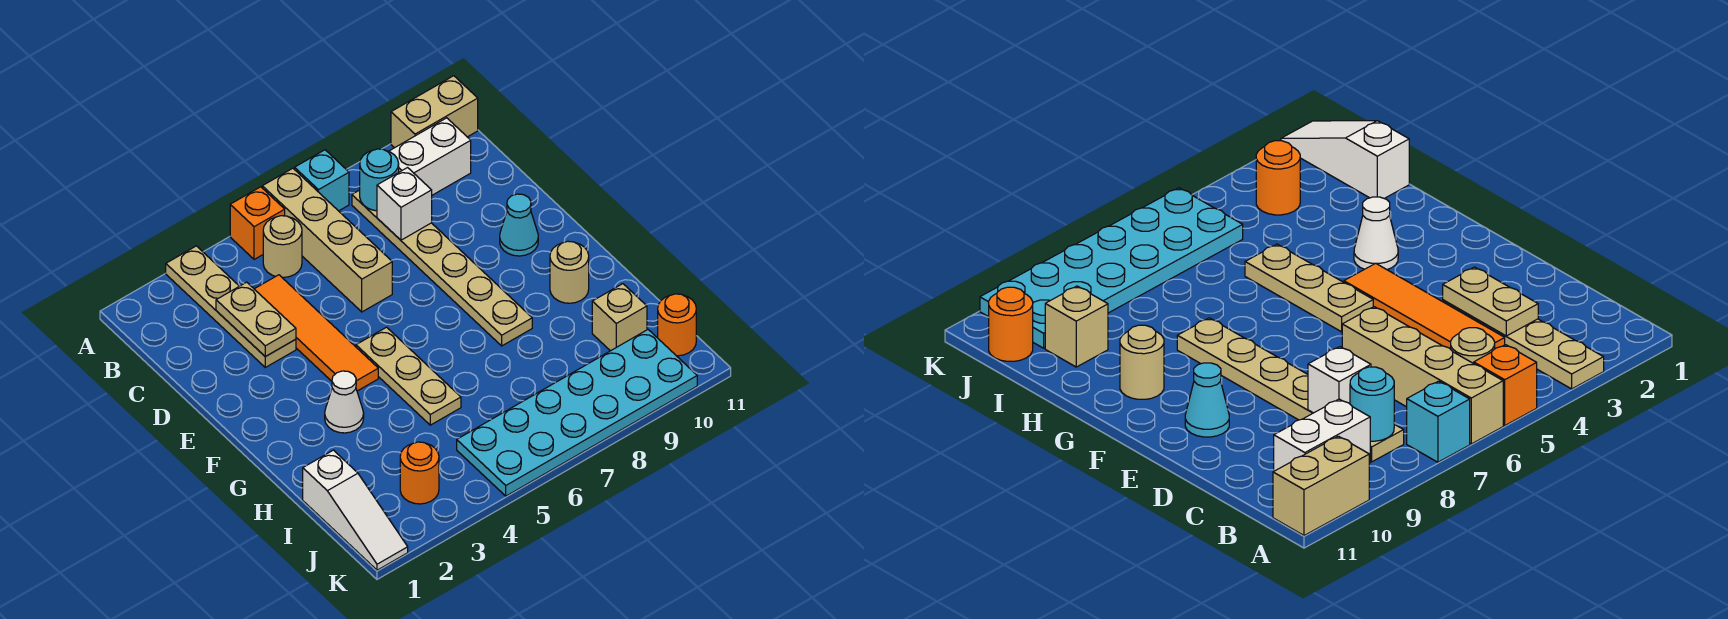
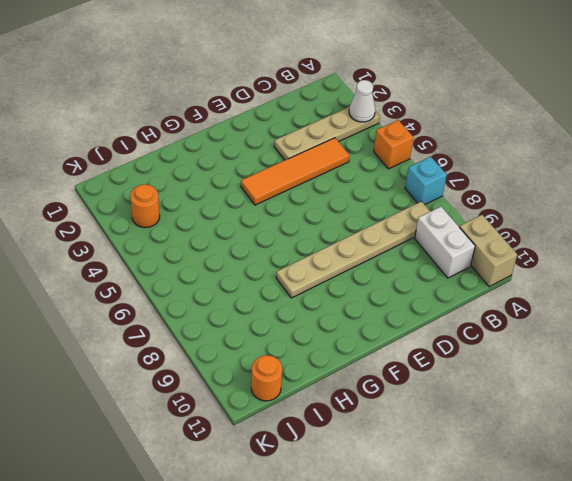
white 1x1 cone [349,80,375,122] -> white 1x1 cone moved to [325,371,364,433]
none -> tan 1x4 brick [262,168,392,312]
none -> tan 1x1 round brick [263,216,302,278]
none -> cyan 1x1 cone [500,194,538,256]

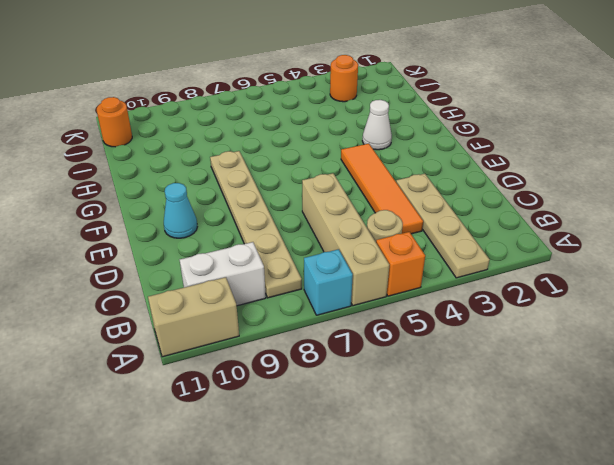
none -> tan 1x3 plate [356,327,461,425]
none -> tan 1x1 round brick [550,241,589,303]
none -> white 1x3 slope [303,450,408,570]

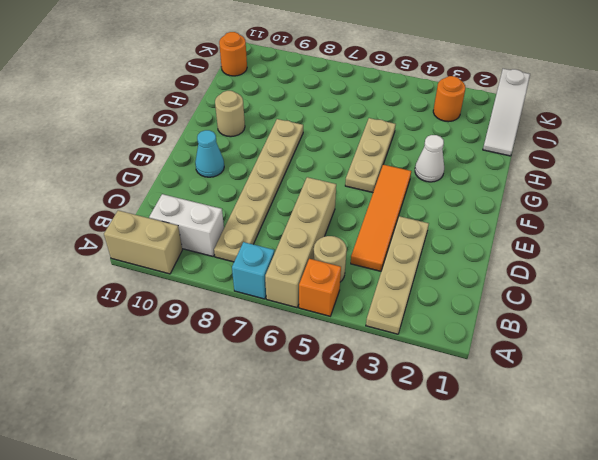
white 1x3 slope [483,69,530,156] -> white 1x3 slope turned to [303,450,408,570]
none -> tan 1x1 brick [592,284,647,351]
none -> cyan 2x6 plate [457,330,697,496]
none -> cyan 1x1 round brick [360,149,399,211]

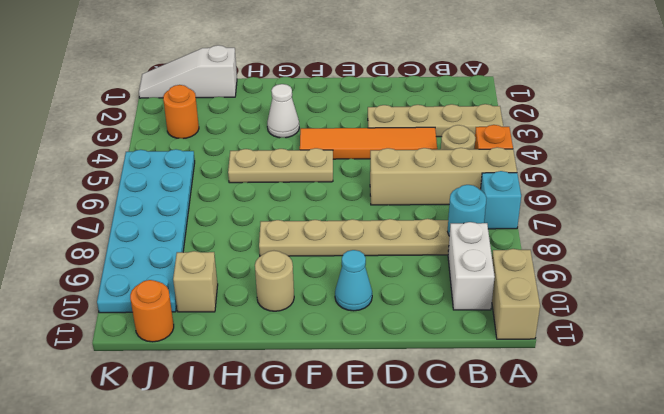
none -> tan 1x2 plate [216,282,296,357]
none -> white 1x1 brick [377,168,432,240]

